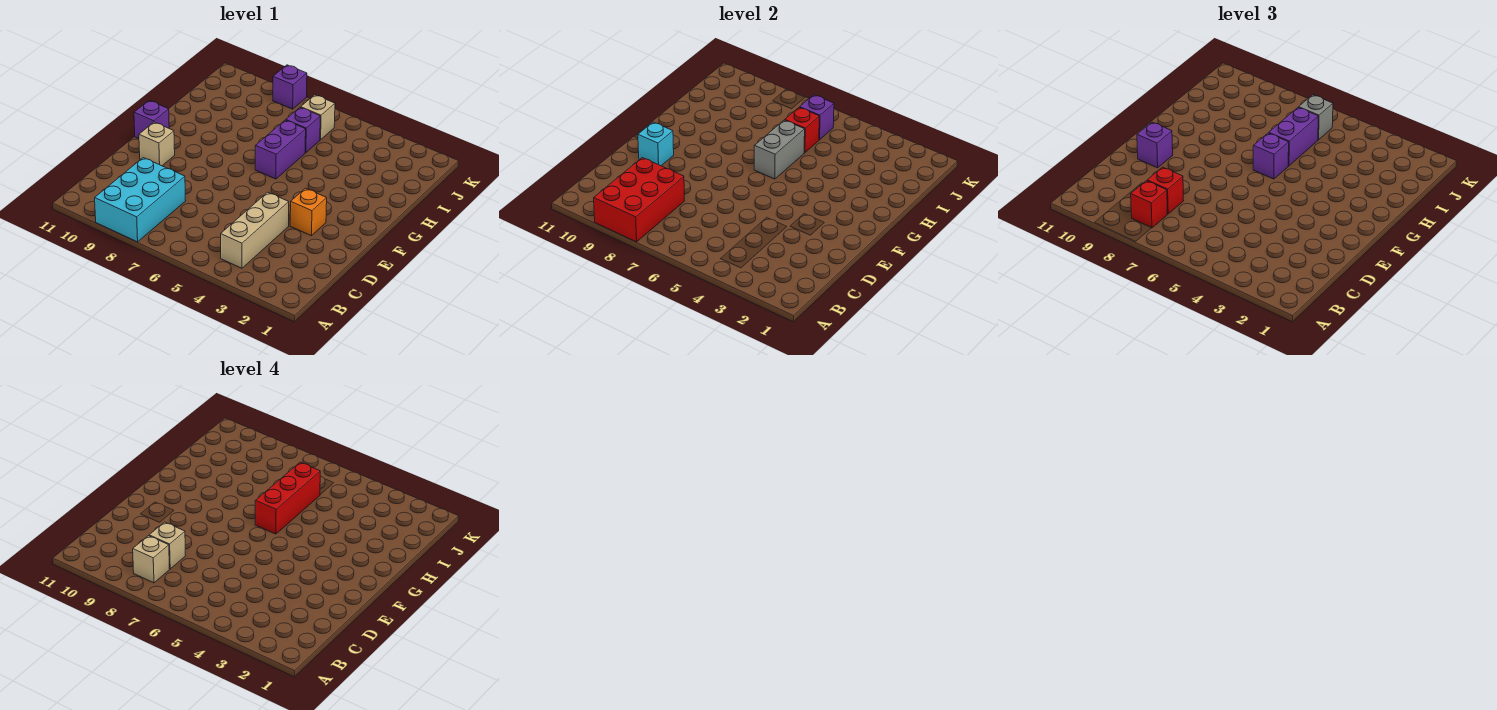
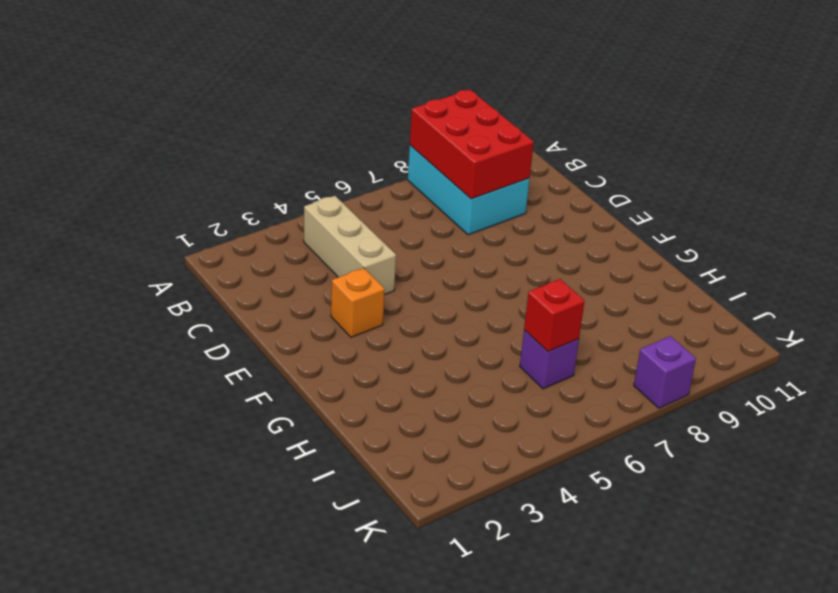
none -> tan 1x1 brick [139,122,175,166]
none -> purple 1x1 brick [134,100,169,139]
none -> purple 1x2 brick [255,120,306,179]

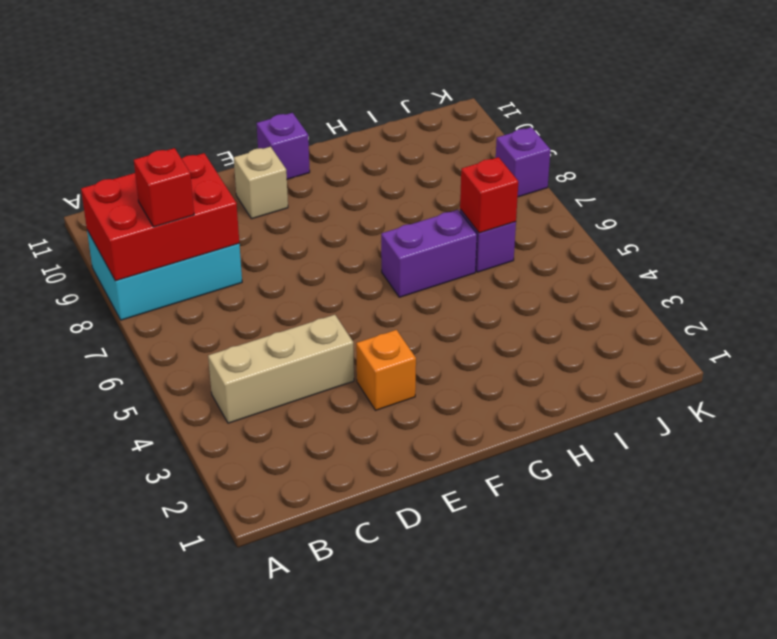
none -> tan 1x1 brick [301,95,335,140]
none -> cyan 1x1 brick [638,122,674,166]
none -> grey 1x2 brick [754,120,805,179]

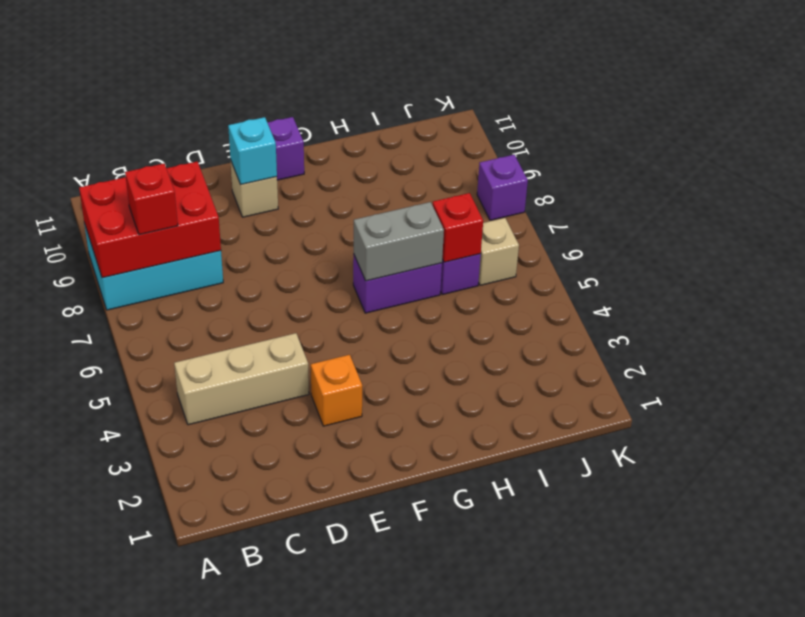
none -> purple 1x1 brick [800,95,834,140]
none -> red 1x1 brick [1147,167,1184,214]
none -> purple 1x1 brick [1137,122,1173,168]

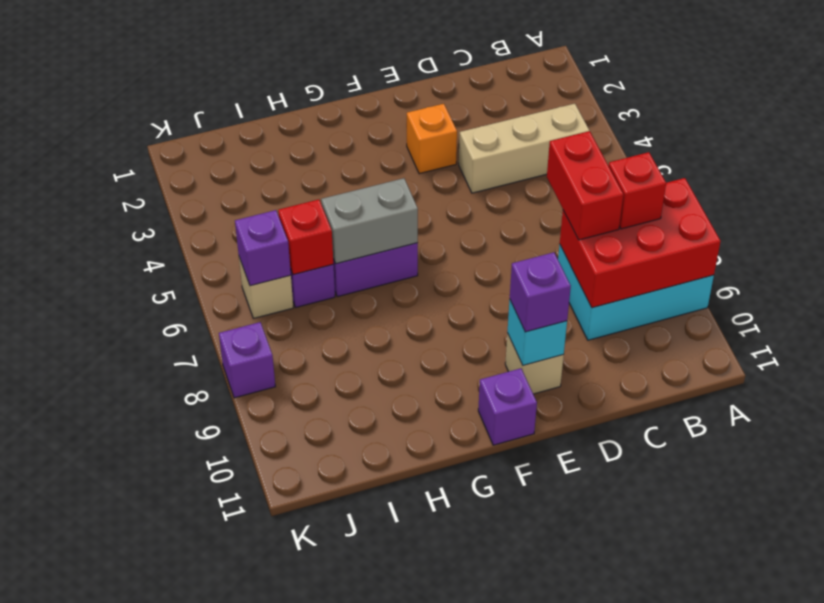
red 1x2 brick [547,131,623,240] -> red 1x1 brick [1147,167,1184,214]
none -> purple 1x1 brick [1253,133,1289,179]
none -> purple 1x2 brick [1269,107,1318,166]
none -> grey 1x1 brick [1299,95,1333,140]

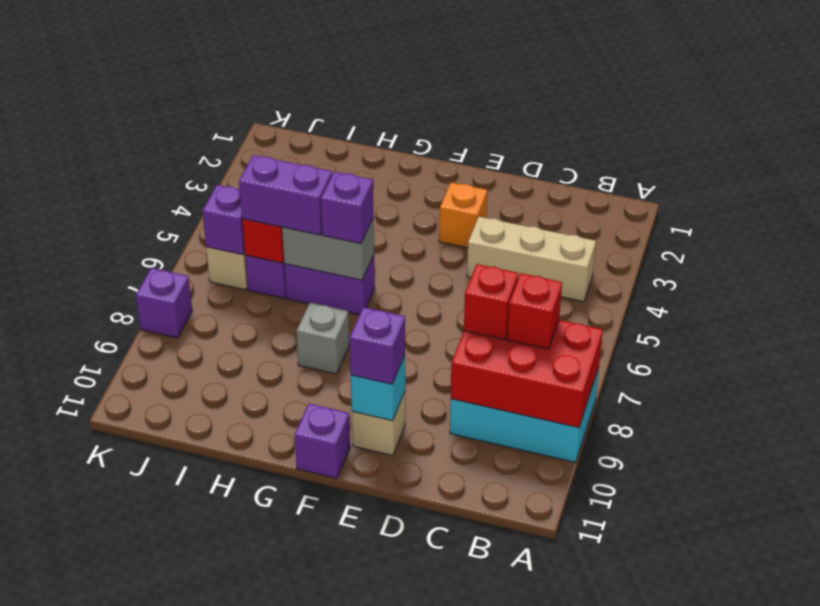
grey 1x1 brick [296,303,349,374] -> grey 1x1 brick moved to [1299,95,1333,140]
none -> tan 1x1 brick [133,536,169,583]
none -> tan 1x1 brick [149,522,186,569]
none -> red 1x3 brick [255,463,320,534]

